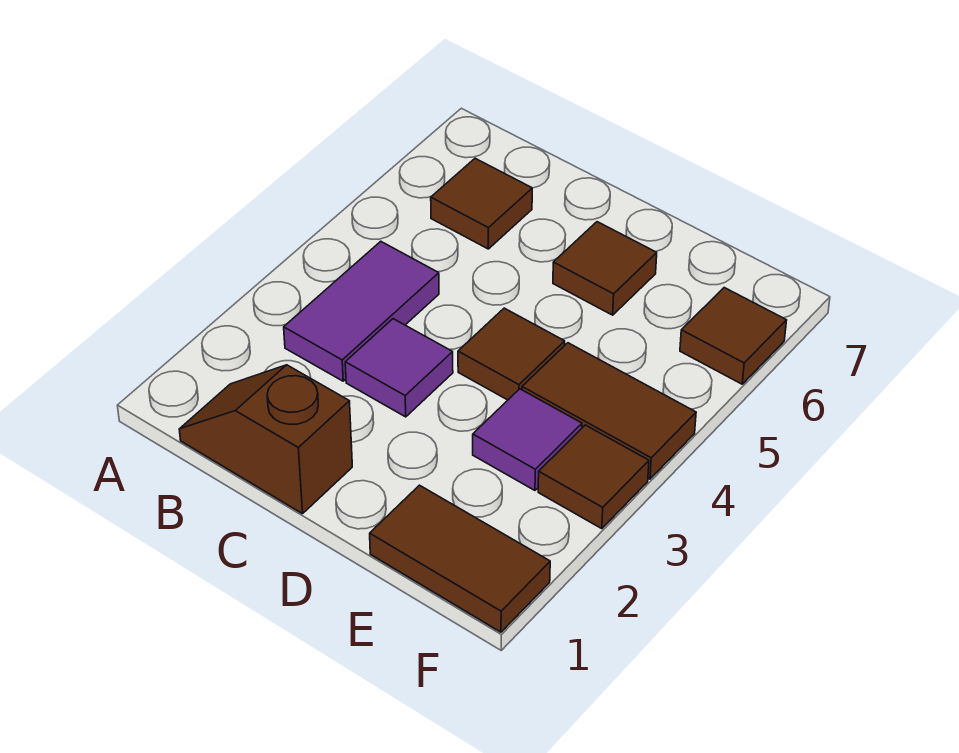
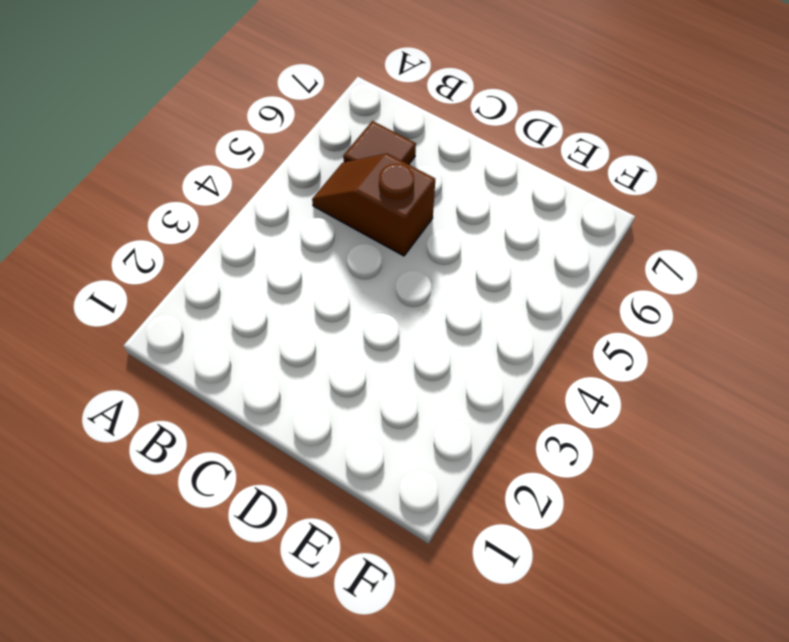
brown 1x2 slope [312,153,435,256] -> brown 1x2 slope moved to [179,365,352,514]
none -> purple 1x2 tile [284,241,439,381]
none -> purple 1x1 tile [345,319,453,417]

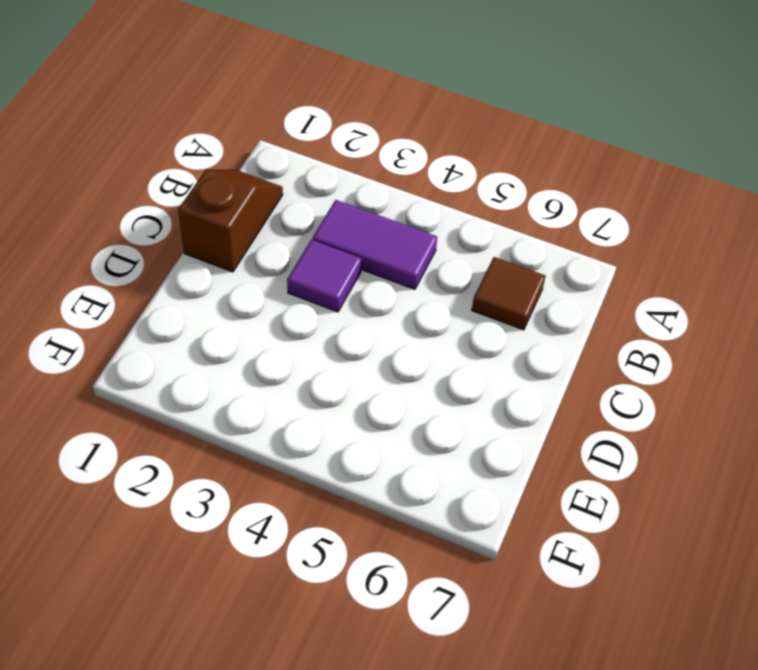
none -> brown 1x1 tile [458,308,565,400]
none -> brown 1x1 tile [553,222,657,315]

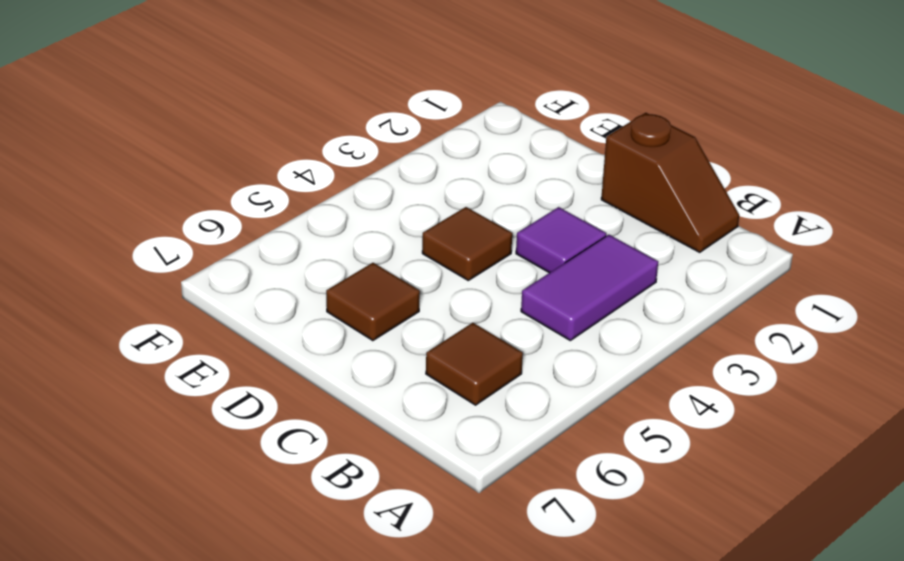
none -> brown 1x2 tile [370,485,550,632]
none -> purple 1x1 tile [473,389,582,490]

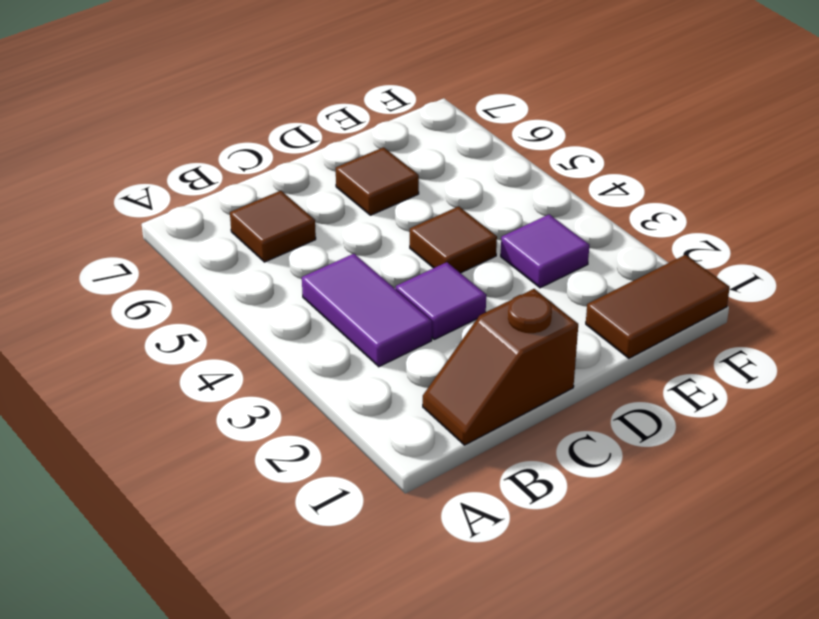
none -> brown 1x2 tile [522,343,696,479]
none -> brown 1x1 tile [538,425,649,529]

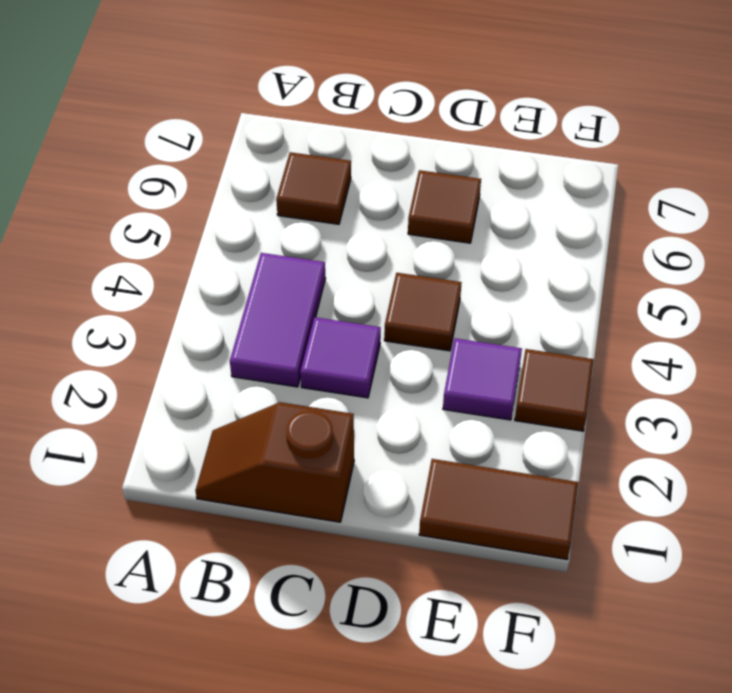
none -> brown 1x2 tile [522,343,696,479]
none -> brown 1x1 tile [680,288,787,384]

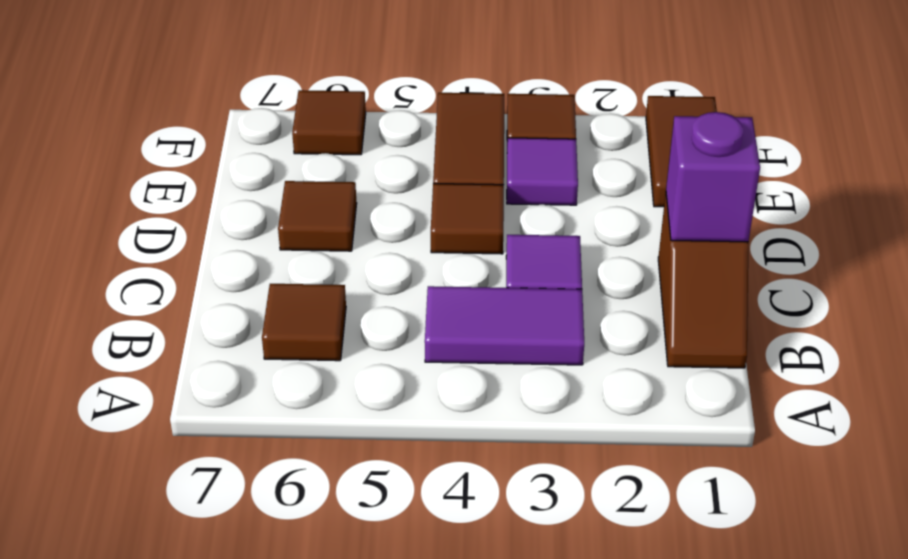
purple 1x1 brick [666,112,760,242] -> none

